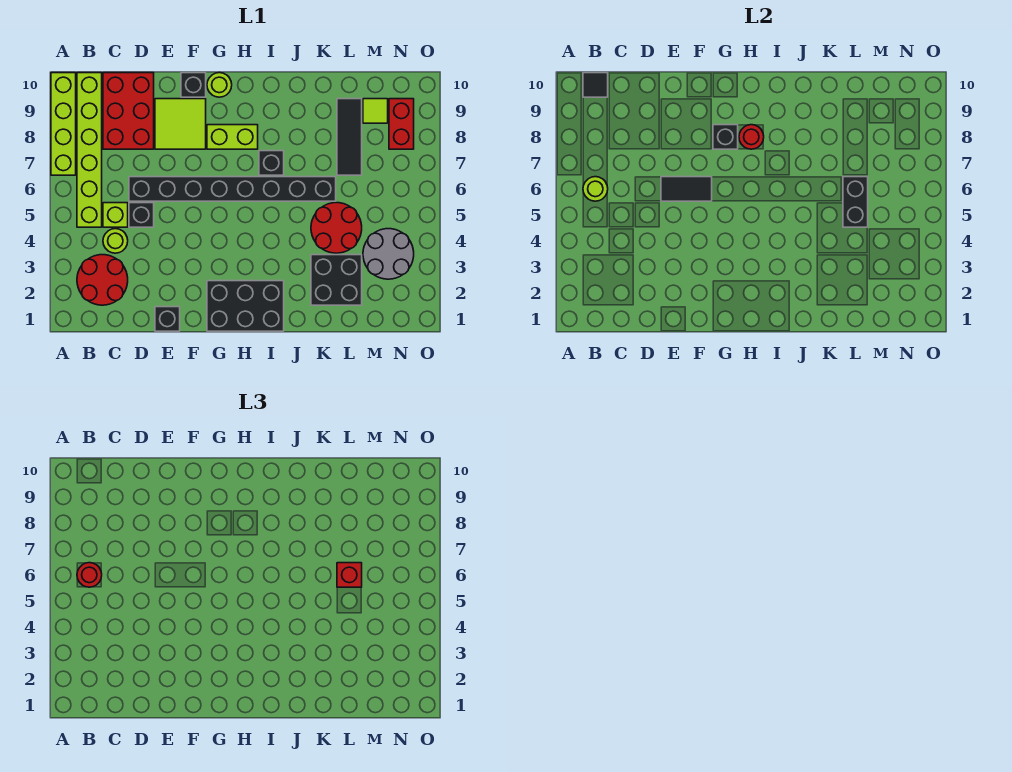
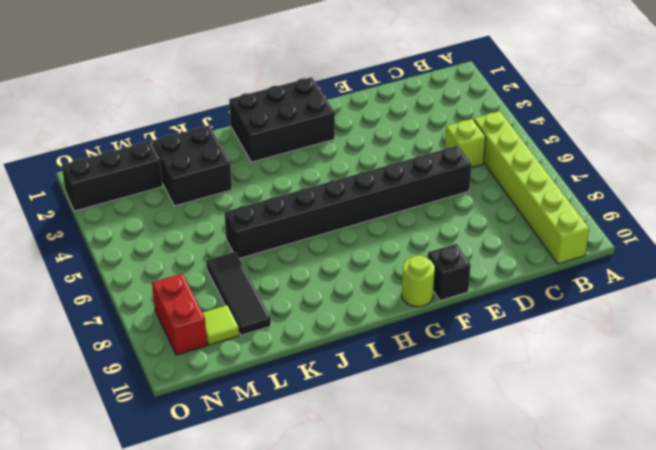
black 1x3 brick [62,141,163,211] -> none
none -> lime 1x4 brick [51,73,76,175]
none -> red 2x2 round brick [77,255,128,305]
none -> lime 1x1 round brick [103,229,128,253]

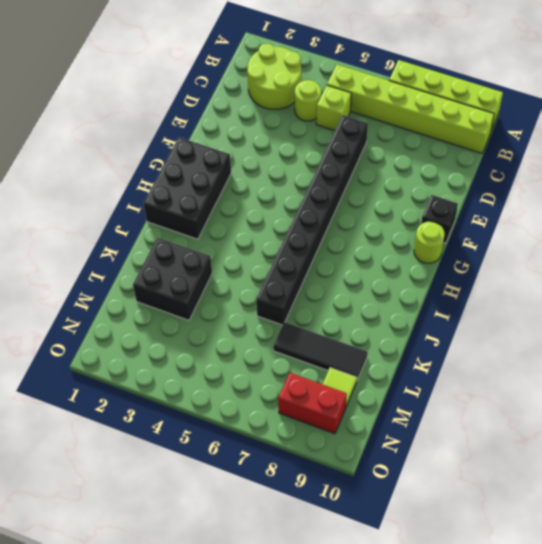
lime 2x2 round brick [247,44,301,109] -> red 2x2 round brick [77,255,128,305]
none -> red 2x3 brick [103,73,154,149]
none -> black 1x1 brick [129,203,154,227]
none -> black 1x1 brick [155,307,180,331]

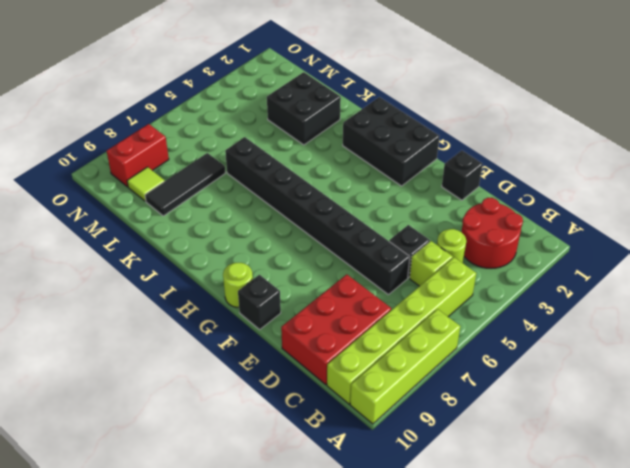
none -> lime 2x2 tile [155,99,206,149]
none -> lime 1x2 brick [207,125,258,149]
none -> black 1x1 brick [259,151,284,175]

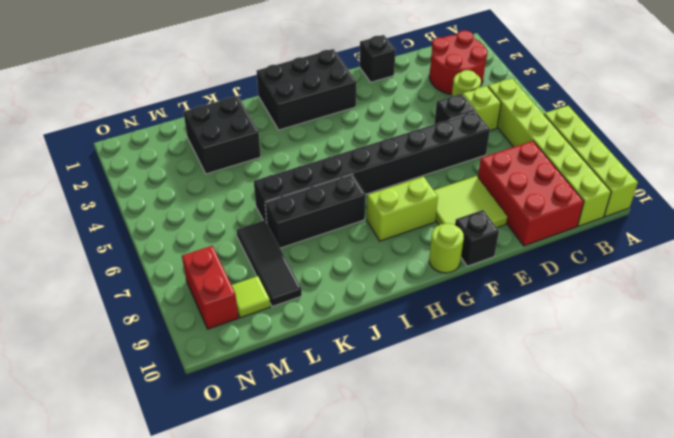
black 1x3 brick [265,174,365,248] -> black 1x1 brick [259,151,284,175]
none -> red 2x2 round brick [311,203,362,253]
none -> grey 2x2 round brick [363,229,414,279]
none -> lime 1x1 round brick [583,177,608,201]

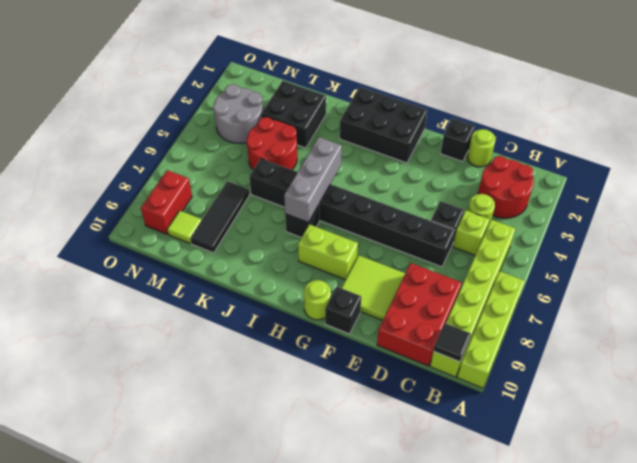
lime 1x1 round brick [467,129,496,167] -> lime 1x1 round brick moved to [583,177,608,201]
grey 1x3 brick [284,137,342,223] -> none
none -> black 1x2 tile [661,177,712,201]
none -> black 1x1 brick [713,125,738,149]
none -> red 1x1 round brick [739,125,764,149]

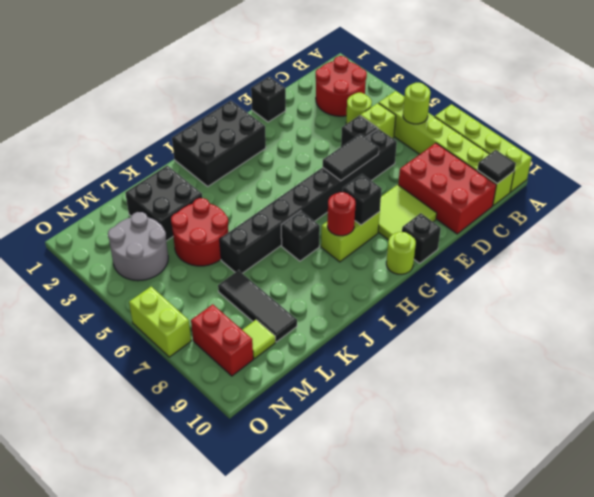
lime 1x2 brick [129,287,191,357] -> none
none -> black 1x2 brick [843,177,868,227]
none -> red 1x1 round brick [77,563,102,587]
none -> red 1x1 brick [337,563,362,587]

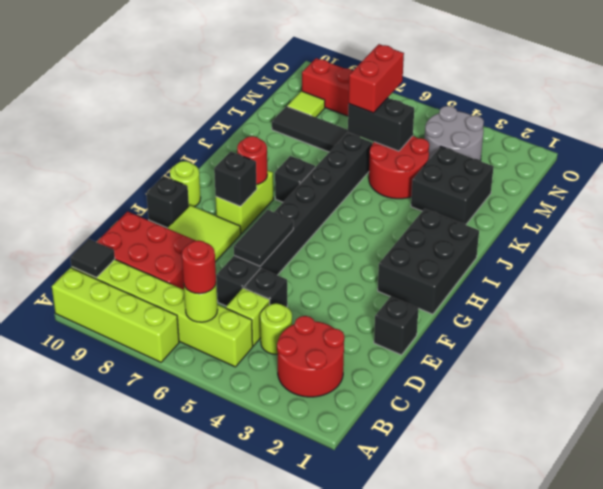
red 1x2 brick [349,44,404,113] -> red 1x1 brick [337,563,362,587]

